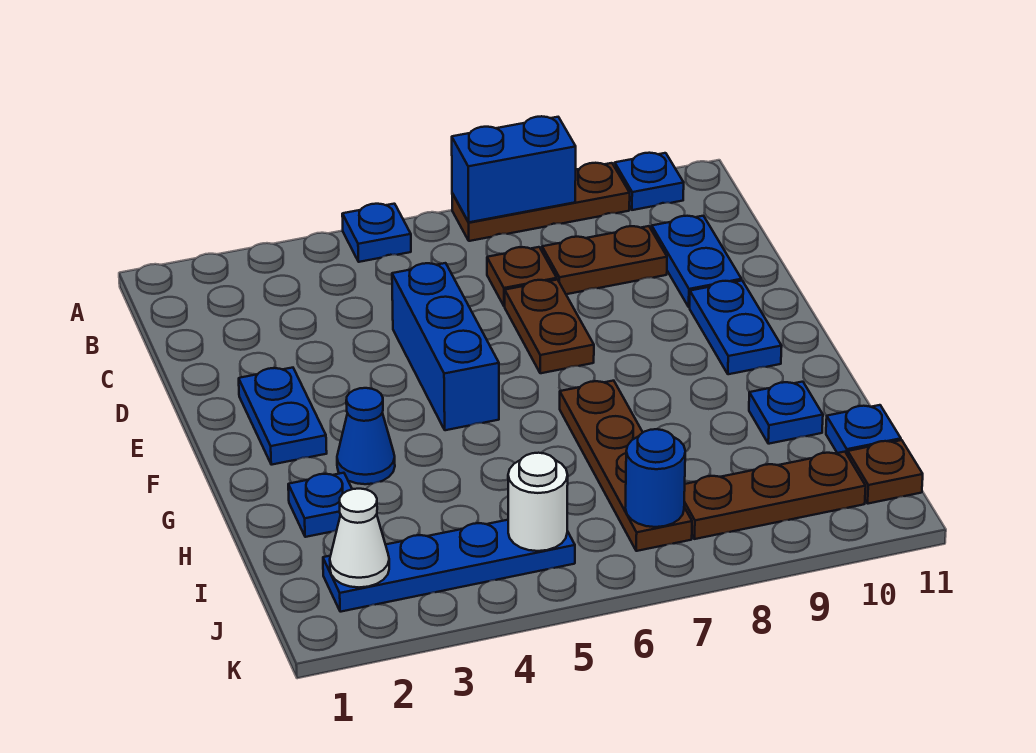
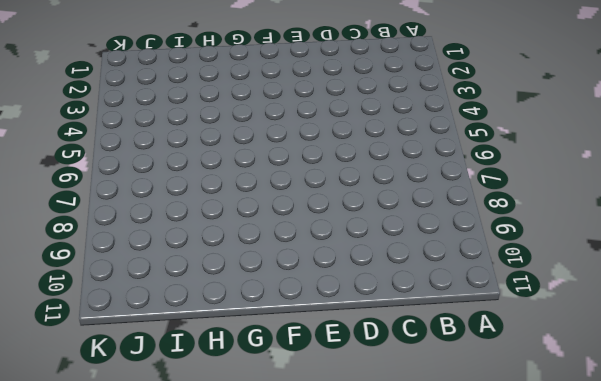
none -> blue 1x1 plate [342,204,411,262]
none -> brown 1x3 plate [452,163,630,241]
none -> blue 1x1 plate [615,153,684,210]

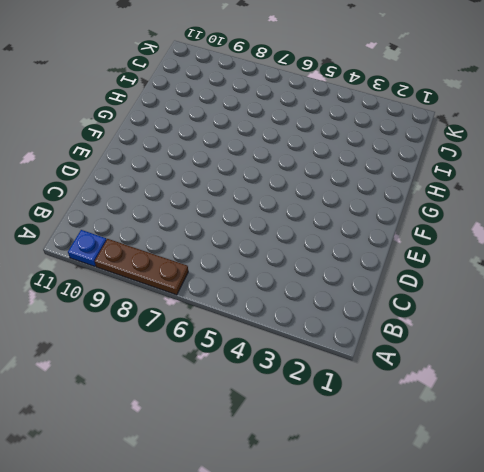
none -> blue 1x1 plate [342,204,411,262]
none -> brown 1x1 plate [487,247,557,306]
none -> brown 1x2 plate [542,226,667,294]

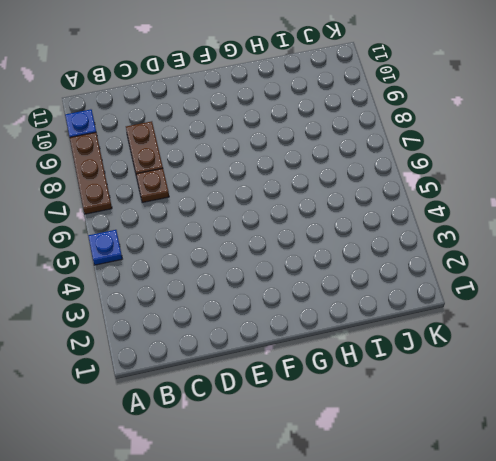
none -> blue 1x2 plate [652,216,741,307]
none -> blue 1x3 brick [392,263,499,430]
none -> brown 1x2 plate [505,280,594,373]

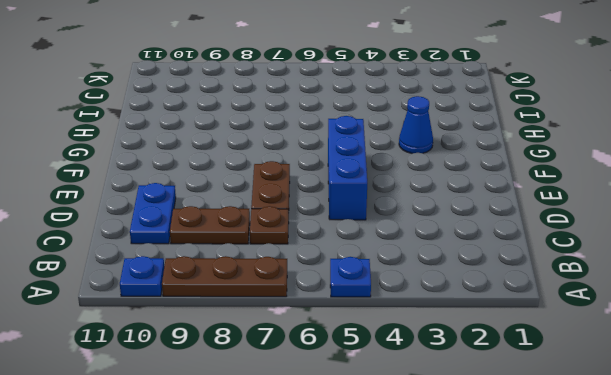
none -> blue 1x2 plate [239,368,327,465]
none -> blue 1x2 plate [690,281,782,374]
none -> brown 1x4 plate [560,381,692,551]

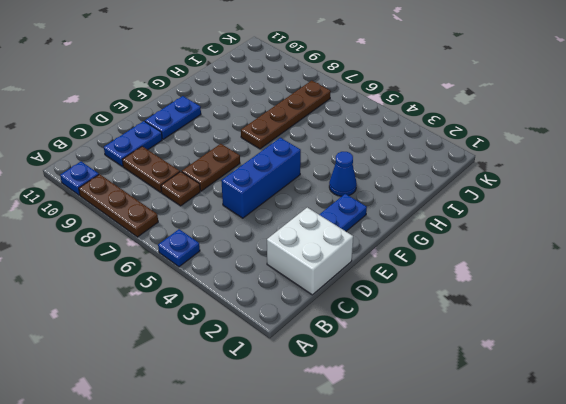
white 2x2 brick [267,207,353,295] -> none
none -> blue 1x1 plate [288,473,352,537]
none -> blue 1x1 plate [749,382,823,444]
none -> blue 1x1 plate [826,405,901,455]

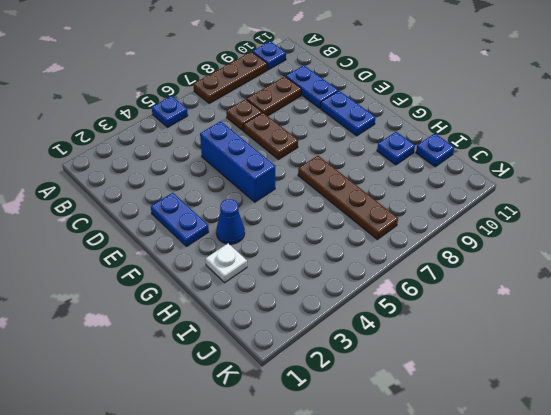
white 1x1 plate [206,243,247,283] -> blue 1x1 plate [288,473,352,537]
none -> blue 1x4 plate [323,520,575,612]
none -> brown 1x3 plate [684,452,866,539]
none -> brown 1x1 plate [848,440,923,504]

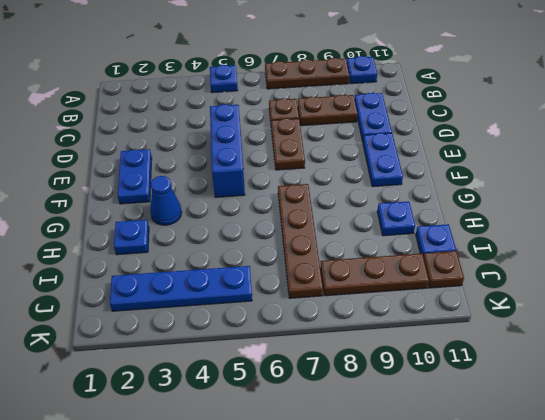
none -> blue 1x2 brick [452,116,576,222]
none -> white 1x1 cone [330,489,389,587]
none -> white 1x1 round brick [508,453,568,551]

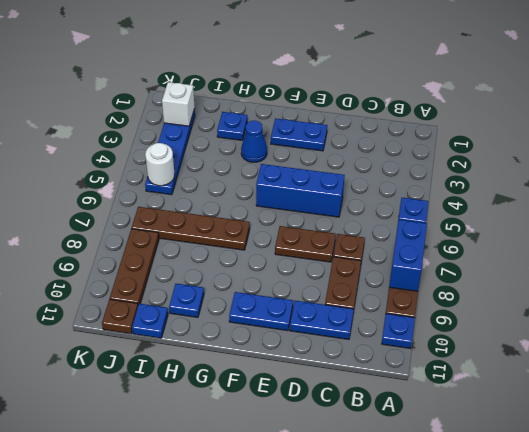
white 1x1 brick [162,82,195,126] -> white 1x1 cone [330,489,389,587]
none -> blue 1x1 round brick [625,429,685,527]

